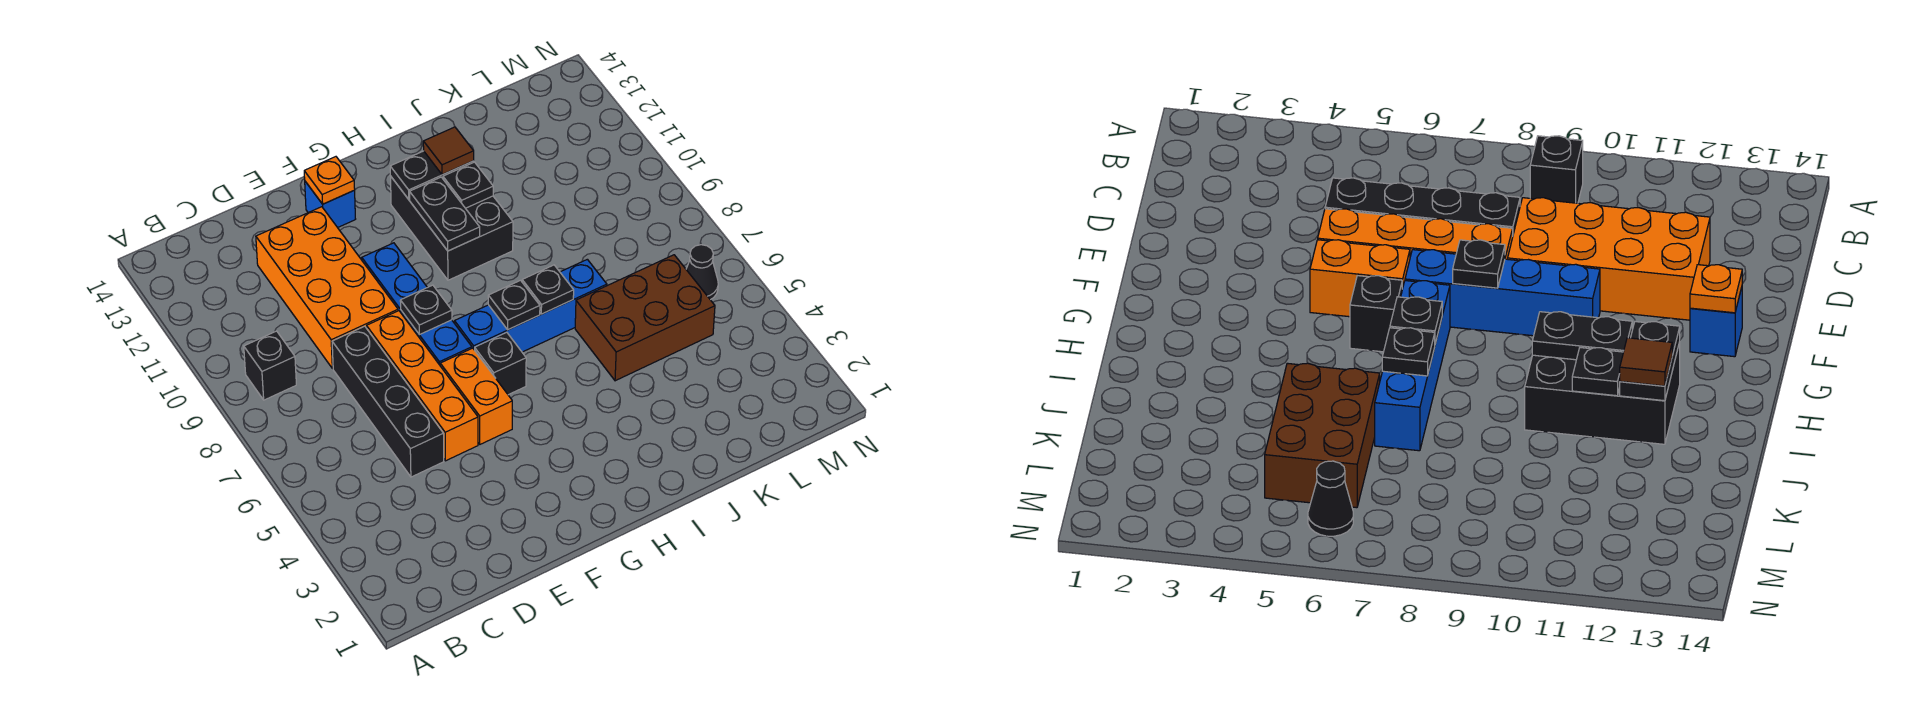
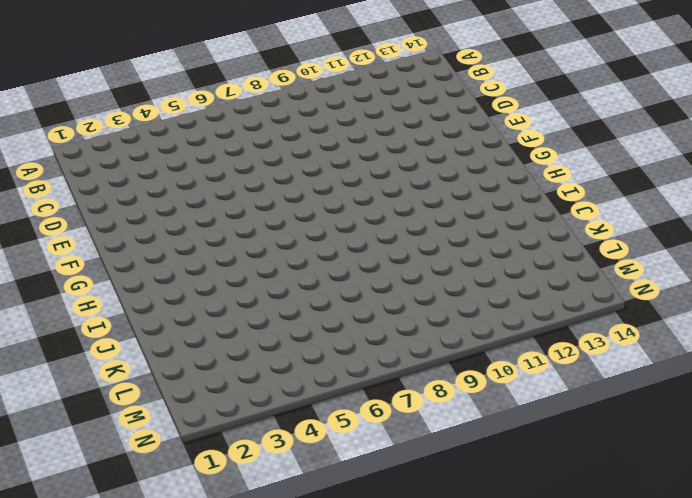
none -> black 1x1 brick [244,331,296,400]
none -> black 1x4 brick [332,326,444,477]
none -> orange 2x4 brick [256,207,398,369]

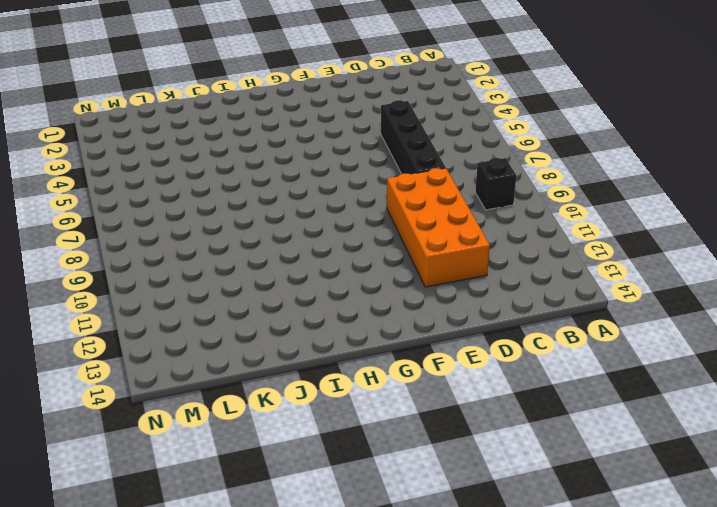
none -> orange 1x4 brick [367,311,478,461]
none -> orange 1x2 brick [440,348,512,444]
none -> blue 1x4 brick [362,243,472,365]

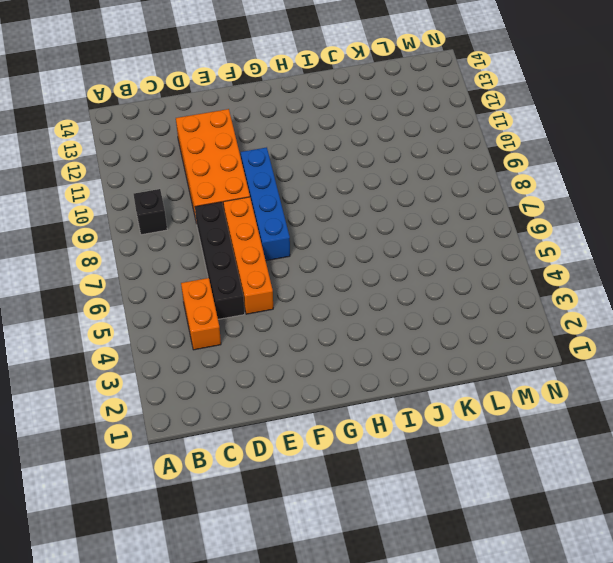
orange 1x2 brick [181,278,221,350] -> orange 1x2 brick moved to [440,348,512,444]
none -> blue 1x1 brick [305,181,355,228]
none -> black 1x1 brick [475,332,526,395]
none -> blue 1x4 brick [455,259,607,352]

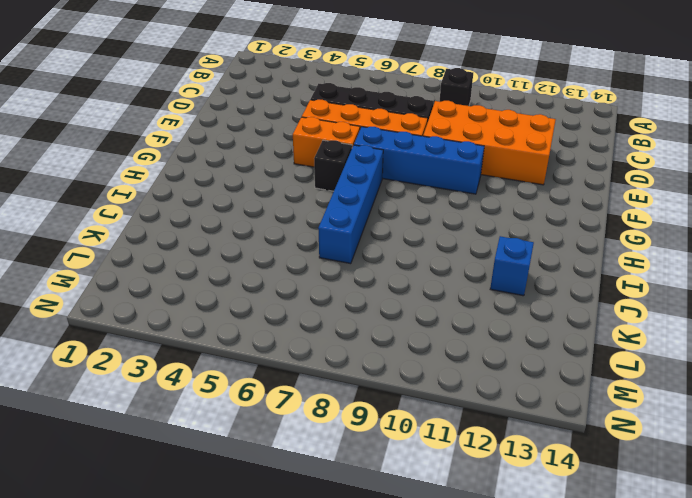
blue 1x1 brick [490,236,534,296] -> blue 1x1 brick moved to [305,181,355,228]
none -> black 2x3 brick [391,177,513,280]
none -> brown 2x3 brick [575,255,715,381]
none -> black 1x1 cone [686,245,718,300]

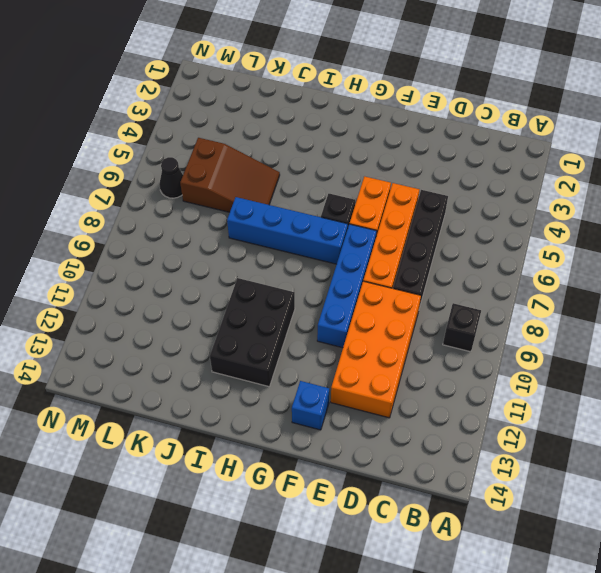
brown 2x3 slope [180,138,280,212] -> brown 2x3 brick [575,255,715,381]
none -> black 1x1 plate [400,285,452,335]
none -> orange 1x1 plate [304,157,355,204]
none -> black 1x1 plate [488,280,540,330]

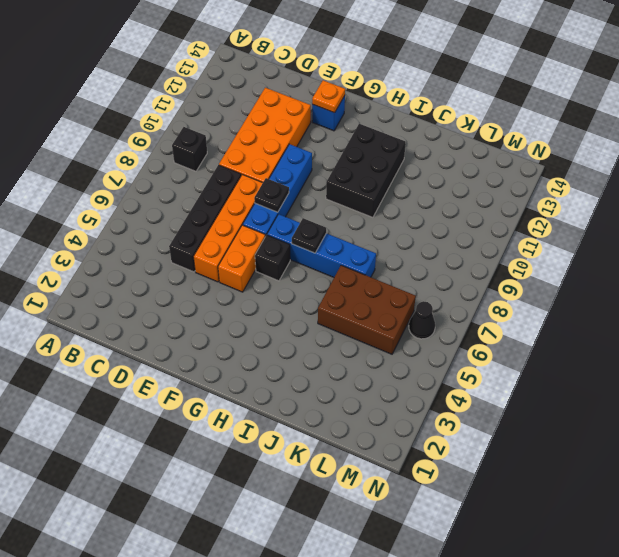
none -> black 1x2 plate [410,177,480,251]
none -> black 1x2 plate [390,151,474,199]
none -> black 1x1 plate [522,265,574,314]

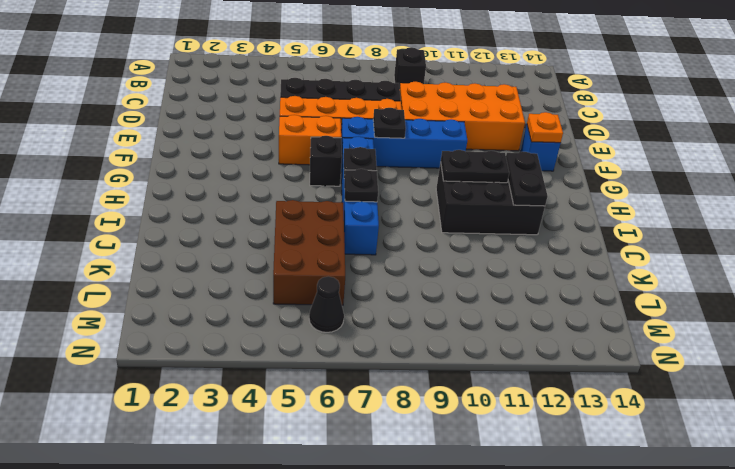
none -> black 1x1 plate [443,162,493,208]
none -> brown 1x1 tile [423,127,474,175]

